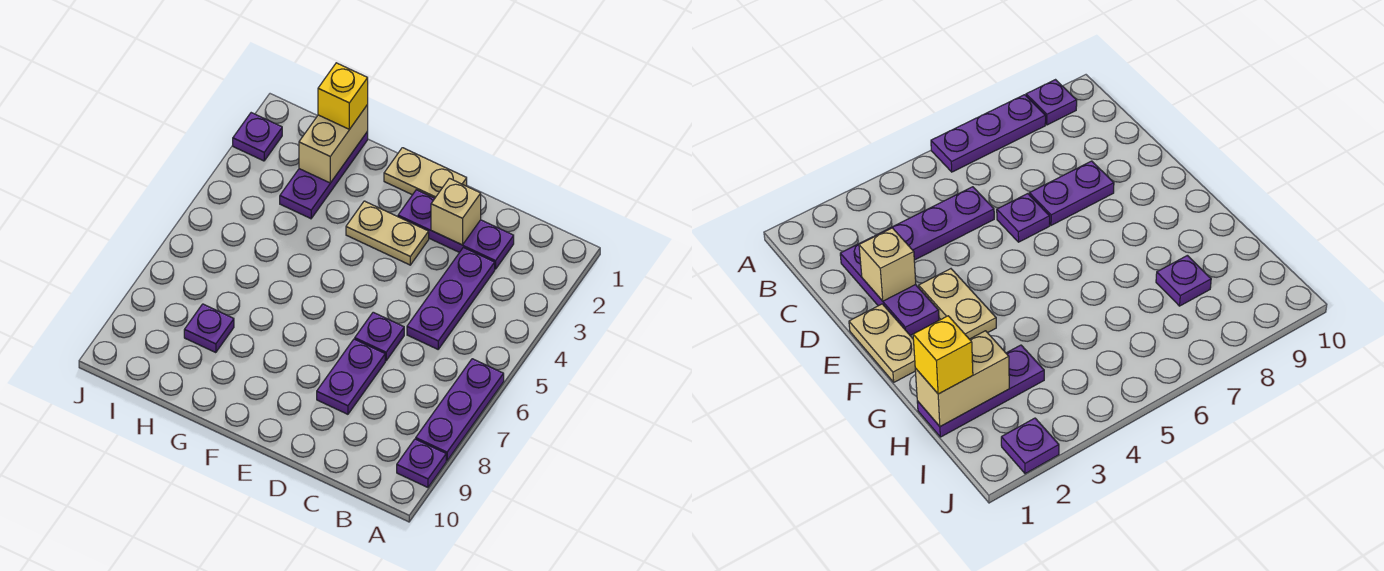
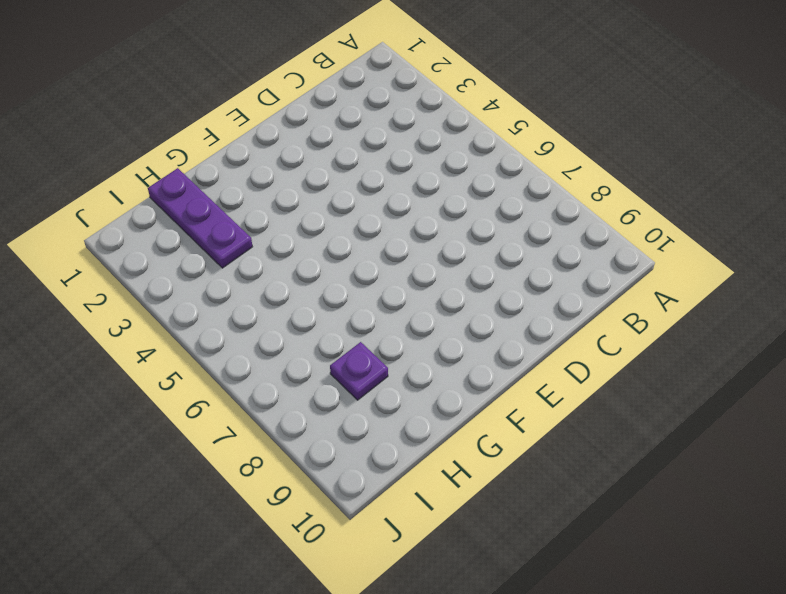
none -> purple 1x3 plate [416,359,504,461]
none -> purple 1x1 plate [397,439,446,487]
none -> purple 1x3 plate [398,190,514,269]

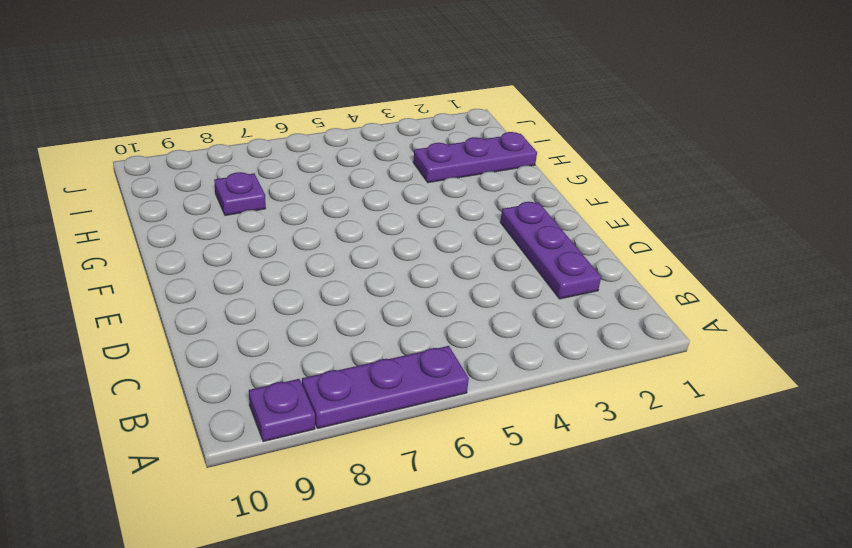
none -> purple 1x3 plate [407,247,495,349]
none -> purple 1x1 plate [355,312,404,361]
none -> purple 1x2 plate [317,339,385,414]

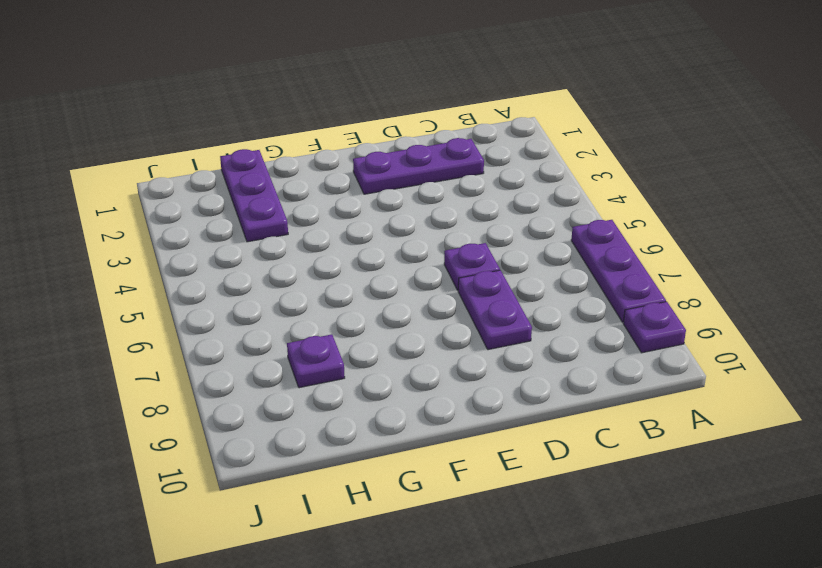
none -> purple 1x3 plate [407,247,495,349]
none -> tan 1x2 plate [384,148,467,198]
none -> tan 1x2 plate [346,201,429,265]

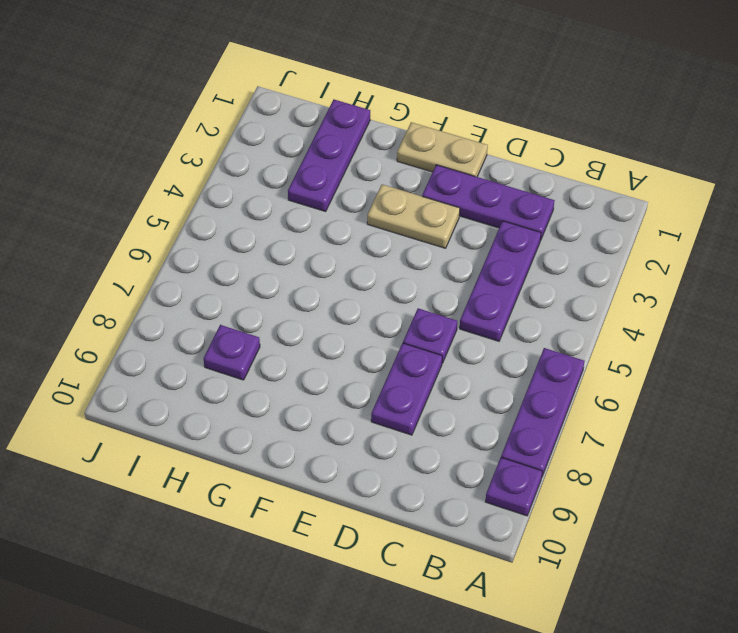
none -> purple 1x1 plate [233,113,282,161]
none -> tan 1x1 brick [431,178,481,245]
none -> tan 1x2 brick [299,105,368,183]

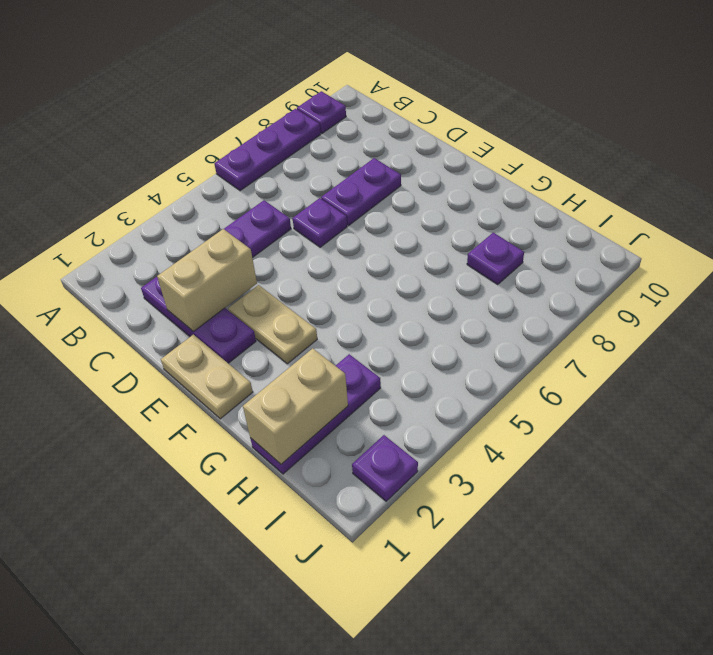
tan 1x2 brick [157,229,257,331] -> tan 1x1 brick [431,178,481,245]
none -> yellow 1x1 brick [318,63,368,129]

